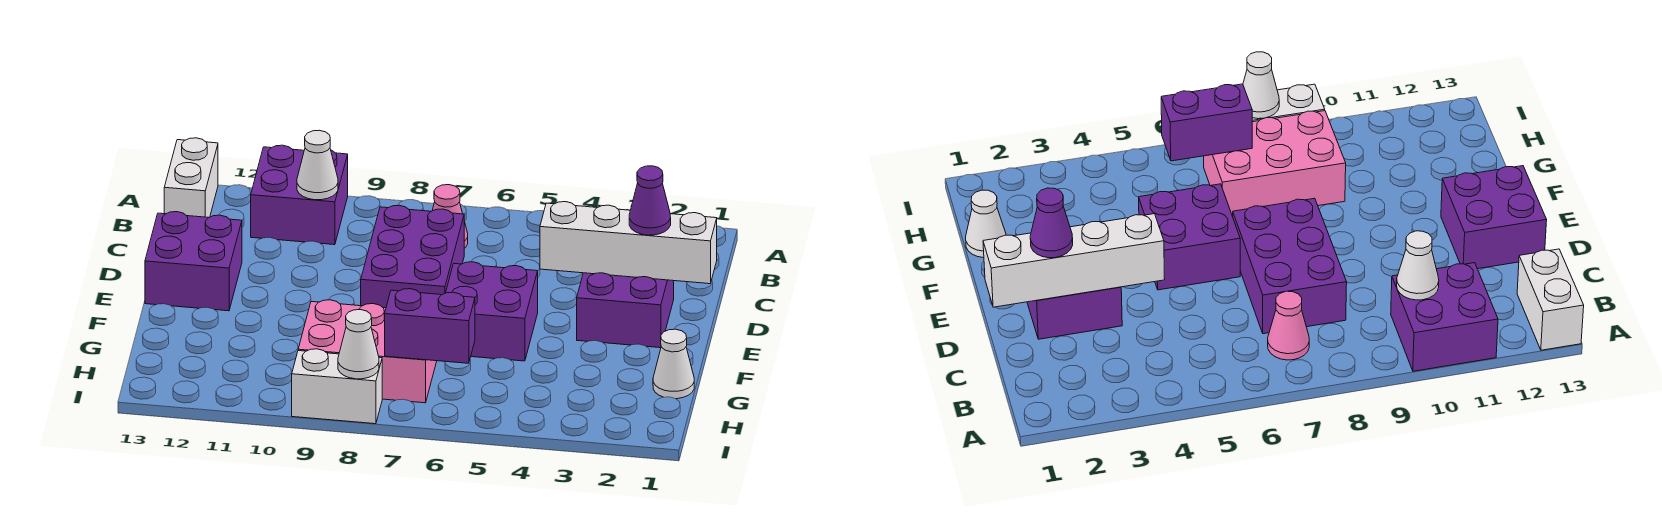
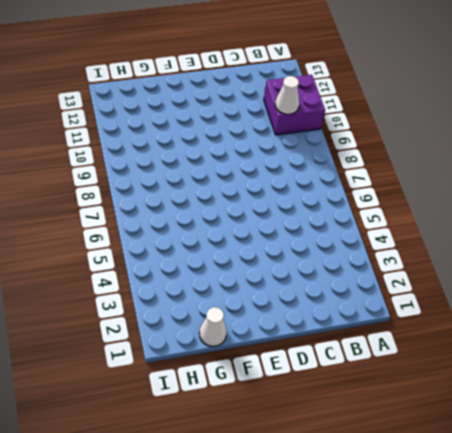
none -> white 1x2 brick [164,138,218,218]
none -> pink 1x1 cone [432,185,468,248]
none -> purple 2x3 brick [361,205,464,308]

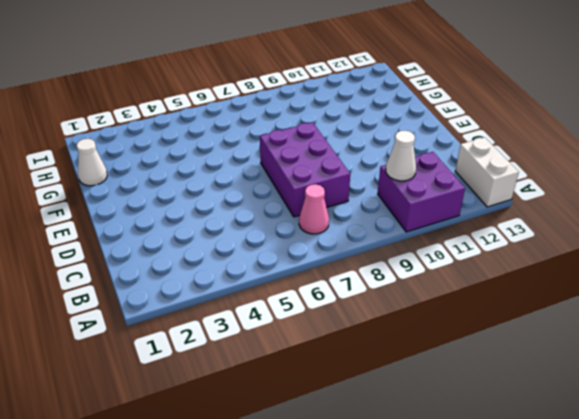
none -> purple 2x2 brick [577,273,674,348]
none -> purple 2x2 brick [145,212,242,311]
none -> purple 2x2 brick [446,262,538,361]

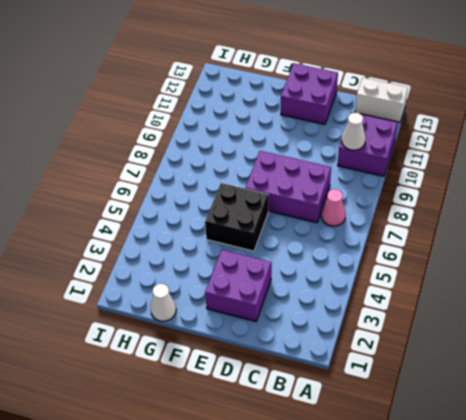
black 2x2 brick [205,183,268,251] -> purple 2x2 brick [446,262,538,361]
none -> pink 2x3 brick [298,300,437,403]
none -> white 1x2 brick [292,349,382,424]
none -> white 1x4 brick [540,202,717,284]

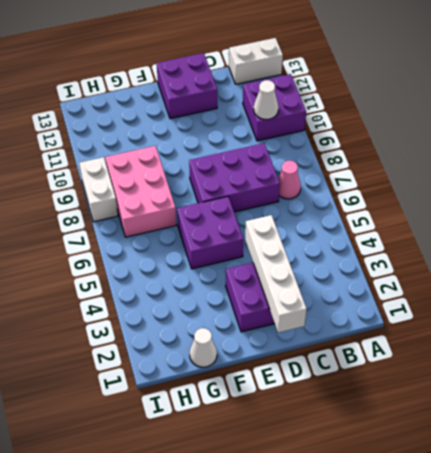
none -> purple 1x2 brick [385,289,475,363]
none -> white 1x1 cone [338,310,379,379]
none -> purple 1x1 cone [629,166,671,235]

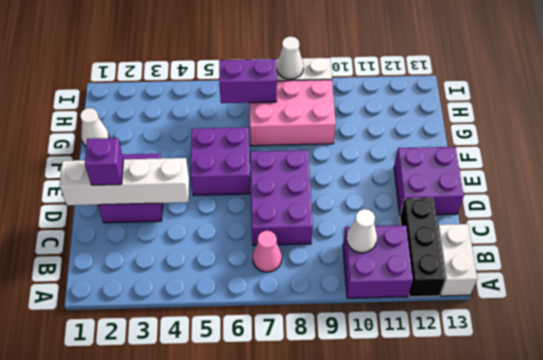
black 1x3 brick [400,198,445,297] -> none
purple 1x1 brick [85,138,123,185] -> purple 1x1 cone [629,166,671,235]

